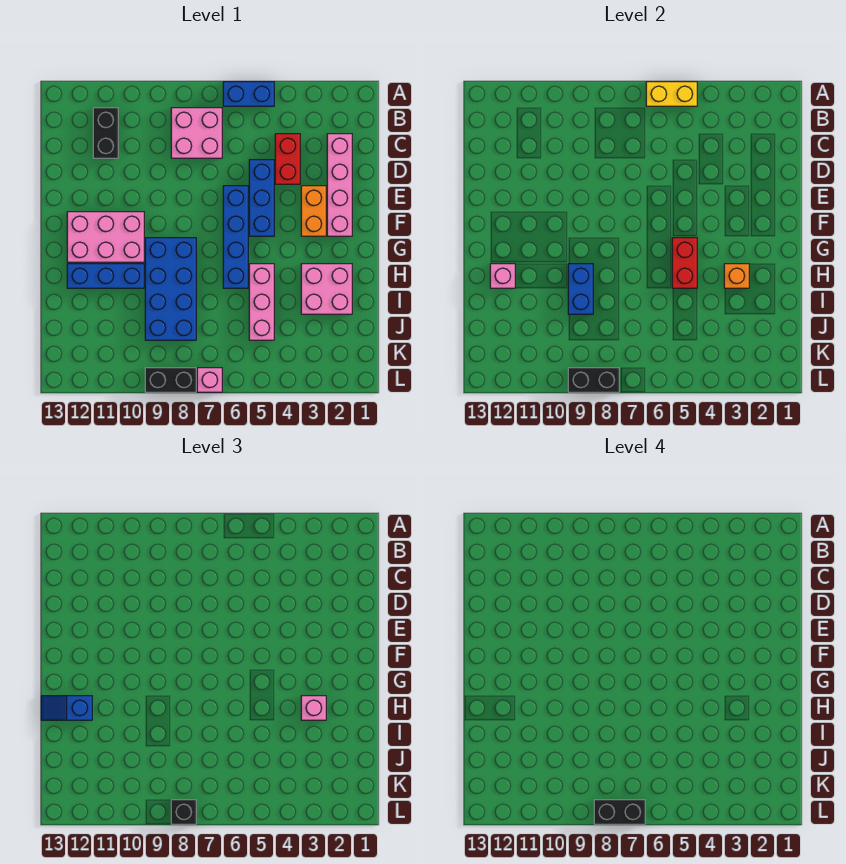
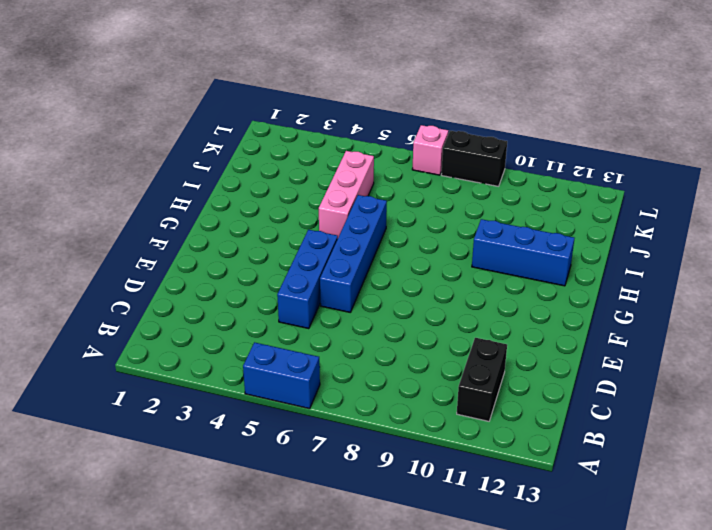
none -> pink 2x2 brick [171,108,222,158]
none -> pink 1x4 brick [327,134,352,236]
none -> red 1x2 brick [275,134,300,184]

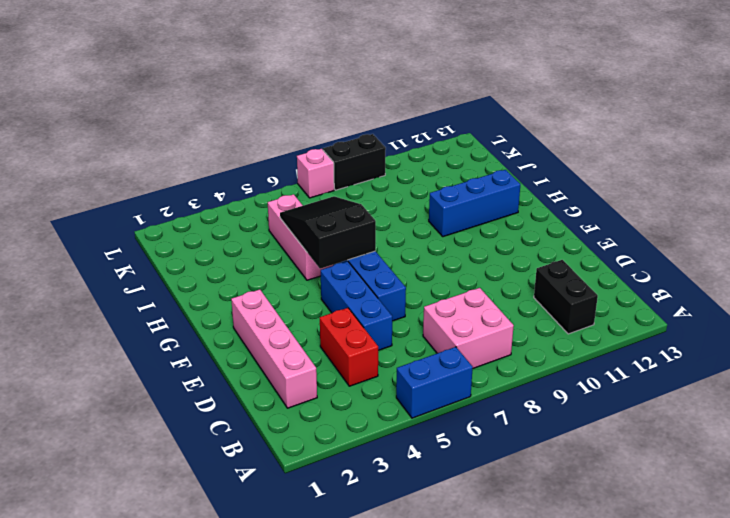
black 2x3 slope [280,196,376,269] -> red 1x2 brick [672,238,697,288]
none -> orange 1x2 brick [301,186,326,236]
none -> pink 2x3 brick [67,212,144,262]
none -> blue 2x4 brick [145,238,196,340]

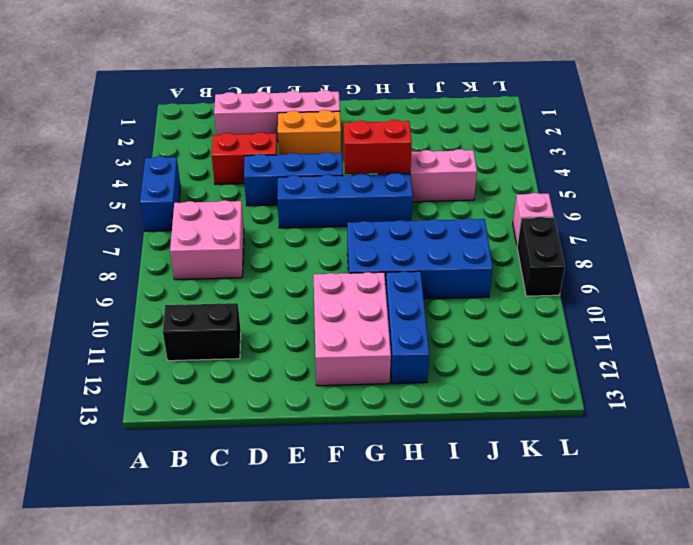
none -> pink 2x2 brick [301,264,352,314]
none -> yellow 1x2 brick [646,82,697,106]
none -> orange 1x1 brick [724,264,749,288]

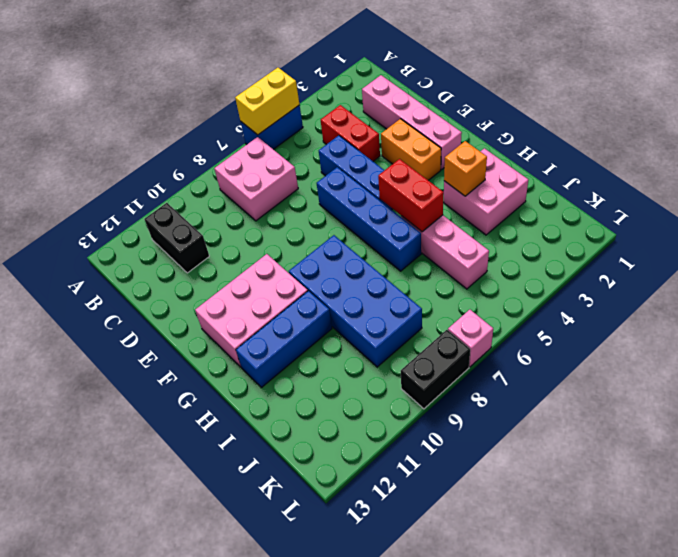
none -> blue 1x2 brick [568,264,593,314]
none -> pink 1x1 brick [490,264,515,288]
none -> black 1x2 brick [568,368,619,392]

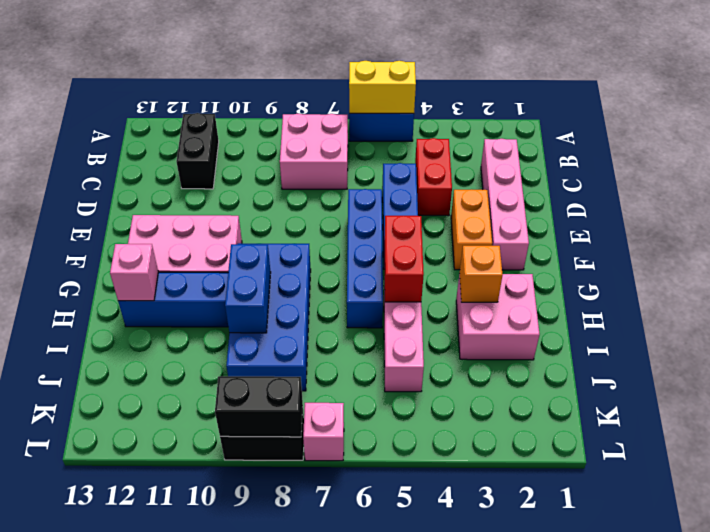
none -> pink 1x1 brick [301,696,326,720]
none -> blue 1x2 slope [41,696,92,720]
none -> black 1x1 brick [171,800,196,824]

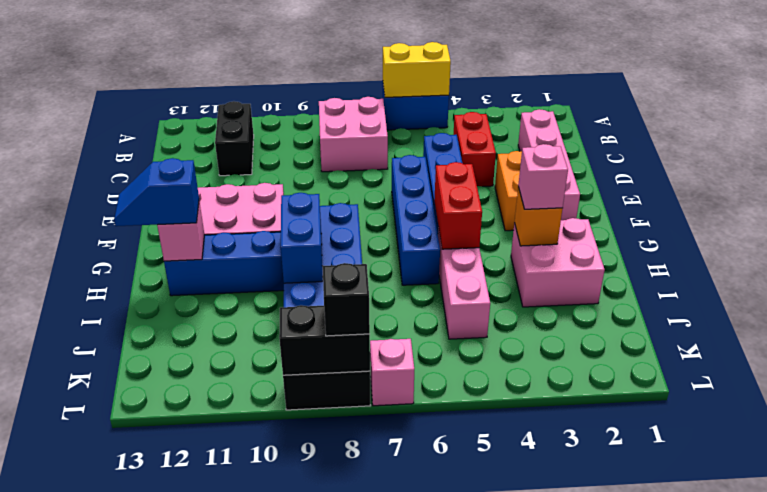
none -> black 1x2 brick [594,800,645,824]

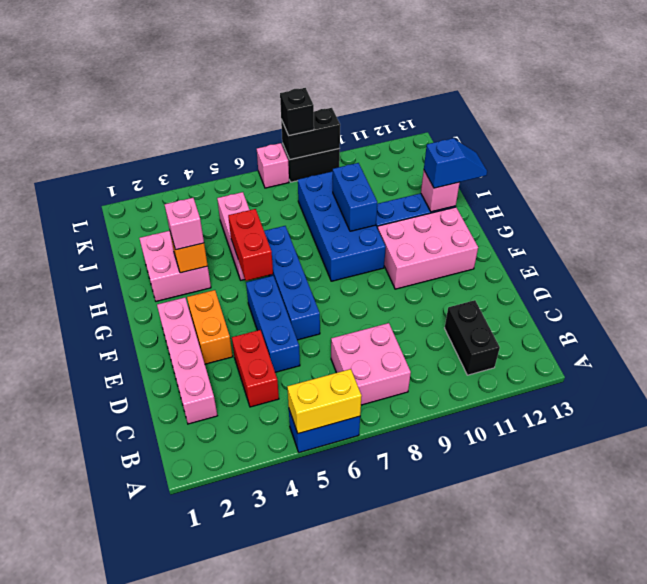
none -> black 1x2 brick [594,800,645,824]

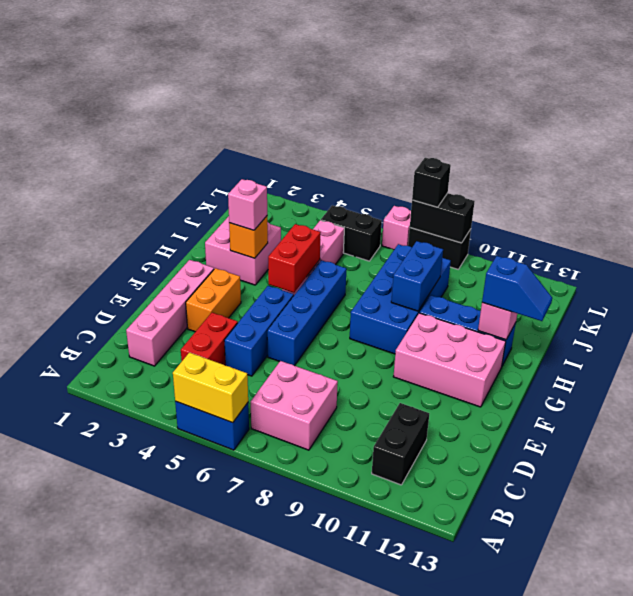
black 1x2 brick [321,205,382,261] -> black 1x2 brick moved to [594,800,645,824]

